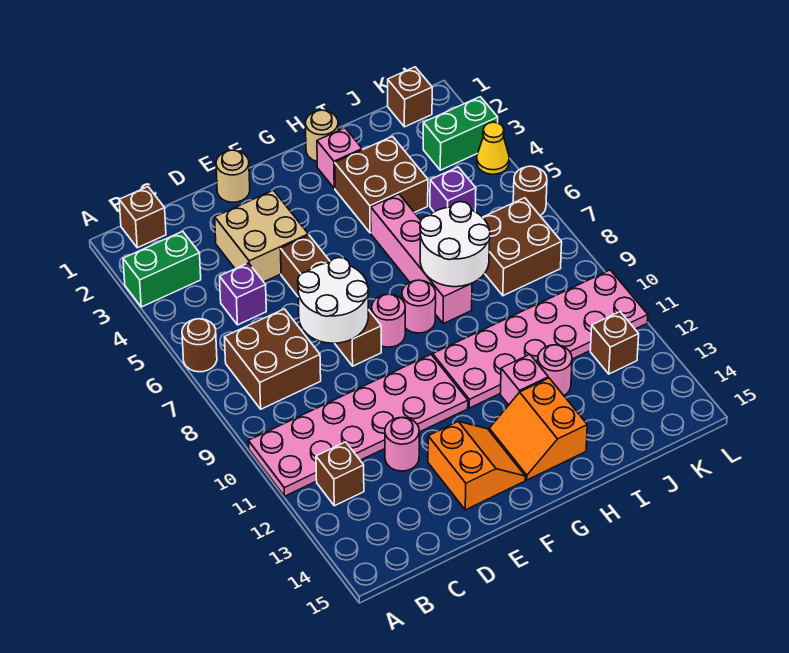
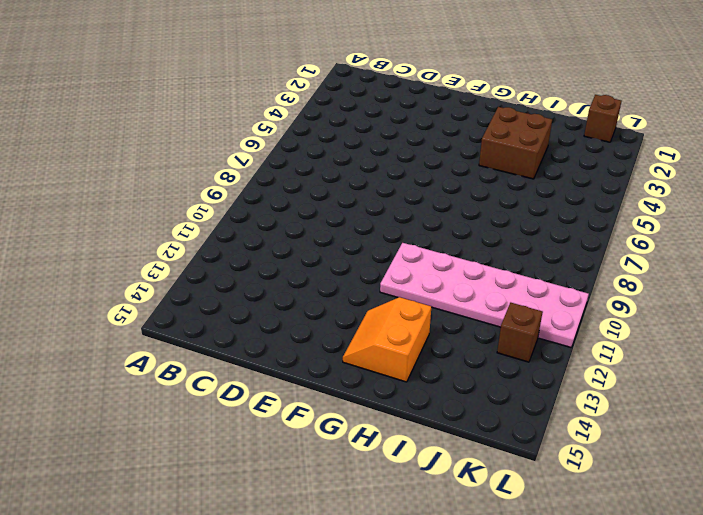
none -> green 1x2 brick [123,231,201,307]
none -> brown 1x1 round brick [182,319,217,372]
none -> pink 2x6 plate [248,355,468,496]
none -> brown 1x1 brick [119,187,166,248]

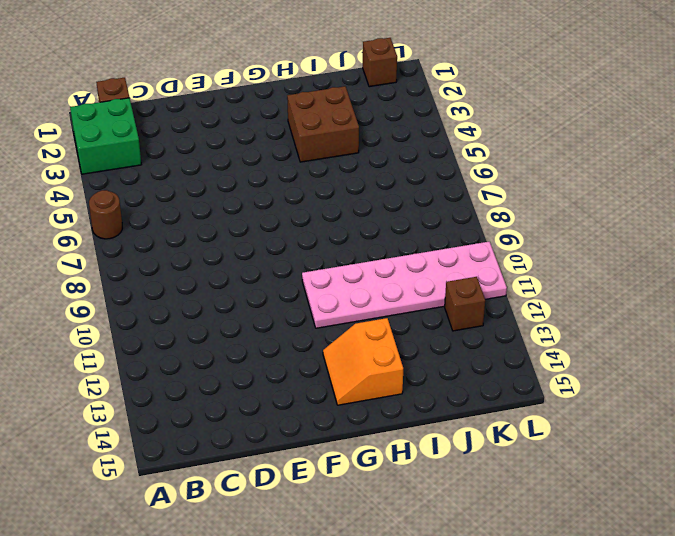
green 2x2 brick [70,98,141,174] -> green 1x2 brick [123,231,201,307]
none -> pink 2x6 plate [248,355,468,496]
none -> brown 2x2 brick [225,309,321,409]
none -> brown 1x1 brick [316,442,364,506]
none -> purple 1x1 brick [220,263,266,325]

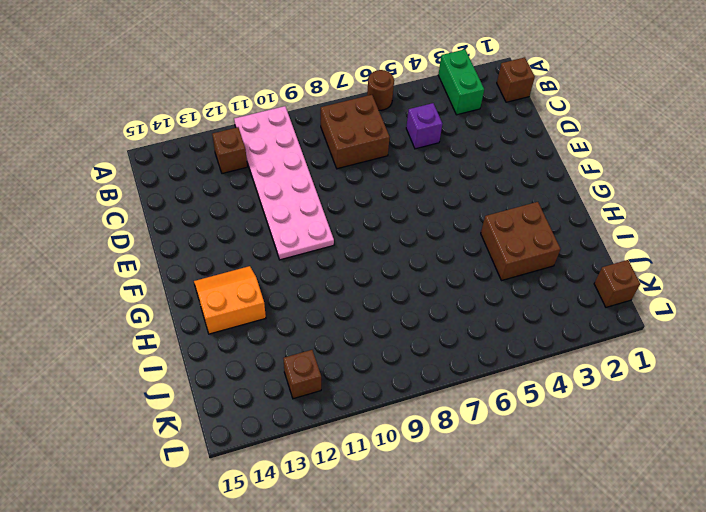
none -> tan 2x2 brick [215,190,308,282]
none -> pink 1x1 round brick [385,417,419,471]
none -> tan 1x1 round brick [216,150,250,202]
none -> brown 1x4 brick [280,235,381,366]

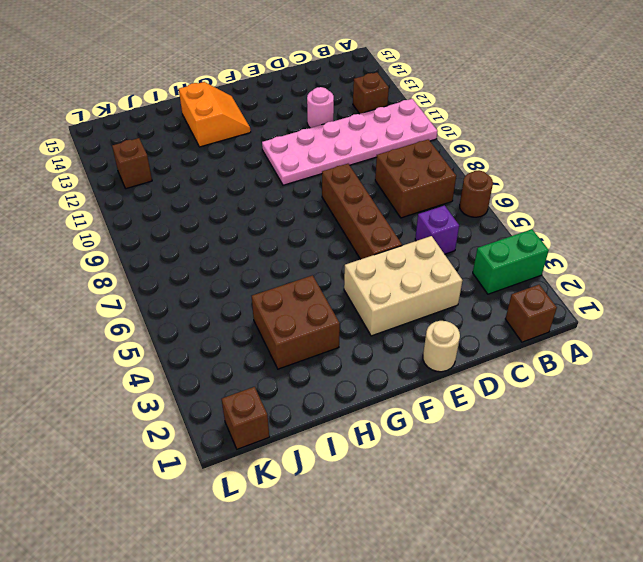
tan 2x3 brick [344,236,462,336] -> tan 2x2 brick [215,190,308,282]
none -> orange 2x2 slope [428,421,525,510]
none -> pink 1x1 round brick [372,294,405,347]
none -> pink 1x1 round brick [402,280,436,333]
none -> pink 2x6 plate [433,270,648,408]

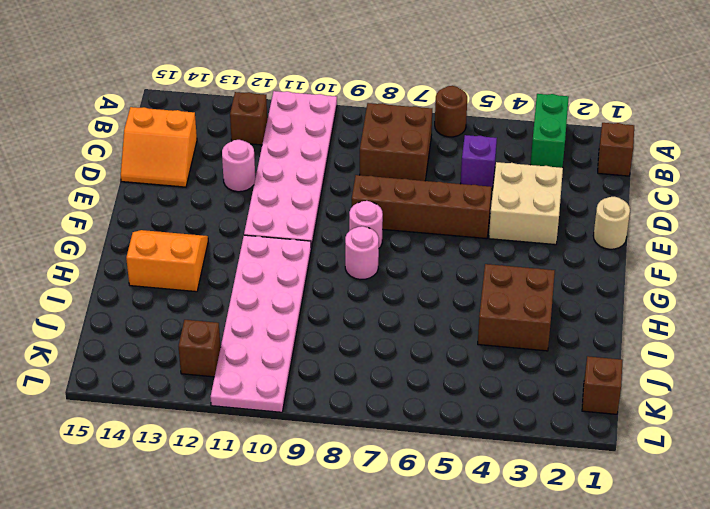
orange 2x2 slope [121,107,197,187] -> orange 2x2 slope moved to [428,421,525,510]
none -> tan 1x1 round brick [306,110,338,161]
none -> pink 1x1 brick [317,128,362,188]
none -> pink 1x4 brick [371,194,472,324]
none -> pink 1x1 brick [500,354,548,405]

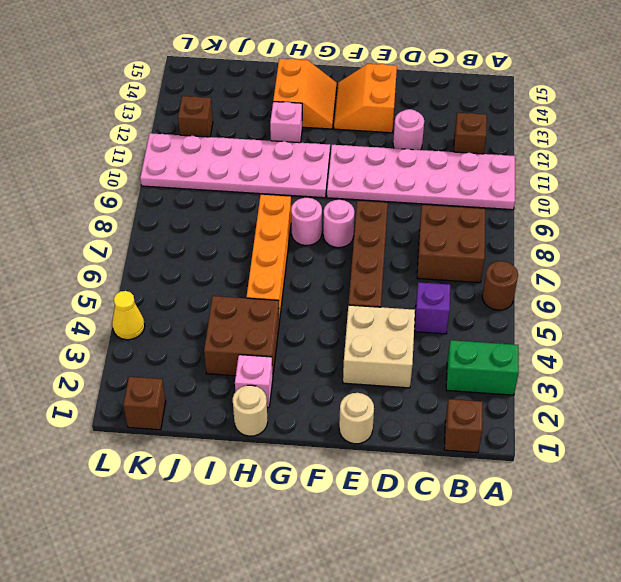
orange 1x4 brick [246,195,291,322] -> pink 1x4 brick [371,194,472,324]
none -> pink 1x1 round brick [538,345,572,395]
none -> purple 1x1 brick [430,167,476,212]
none -> brown 2x2 brick [483,198,562,296]
none -> green 1x2 brick [423,97,498,170]

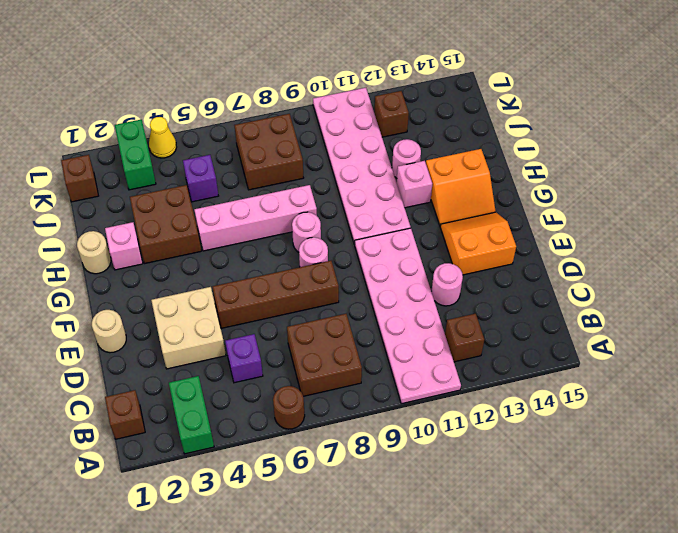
none -> brown 1x1 round brick [513,166,547,215]
none -> white 2x2 round brick [298,258,369,343]
none -> white 2x2 round brick [420,202,490,287]

